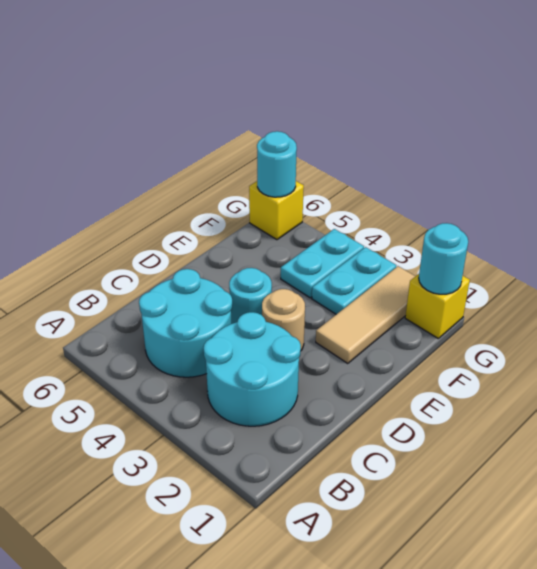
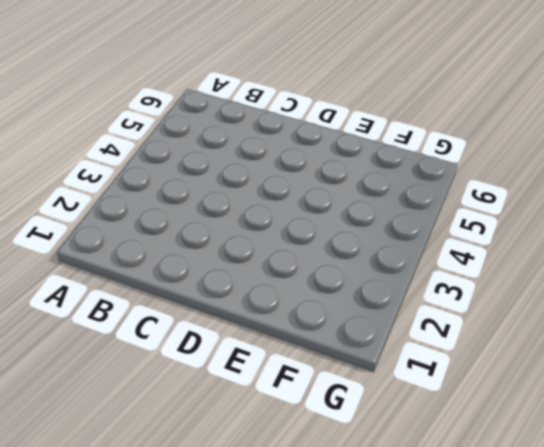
none -> cyan 2x2 round brick [204,312,301,426]
none -> cyan 2x2 round brick [139,269,232,377]

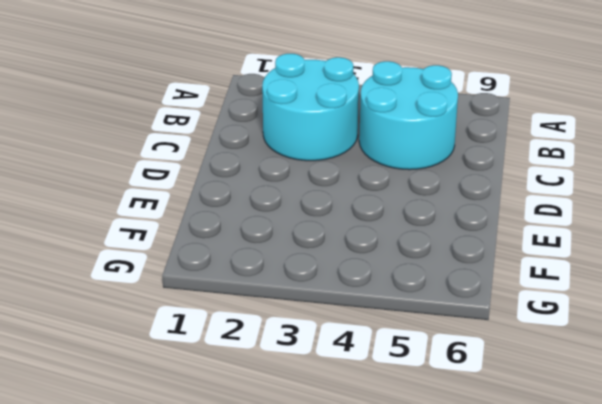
none -> tan 1x1 round brick [262,289,305,350]
none -> cyan 1x1 round brick [229,268,272,324]

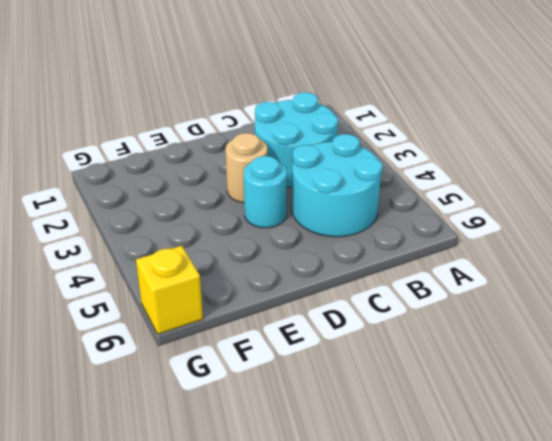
none -> tan 1x3 tile [316,266,415,364]
none -> cyan 1x2 plate [312,247,396,314]

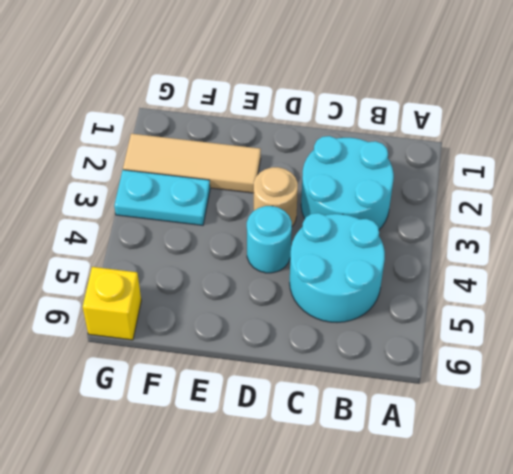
none -> cyan 1x2 plate [281,229,364,298]
none -> yellow 1x1 brick [405,274,470,338]

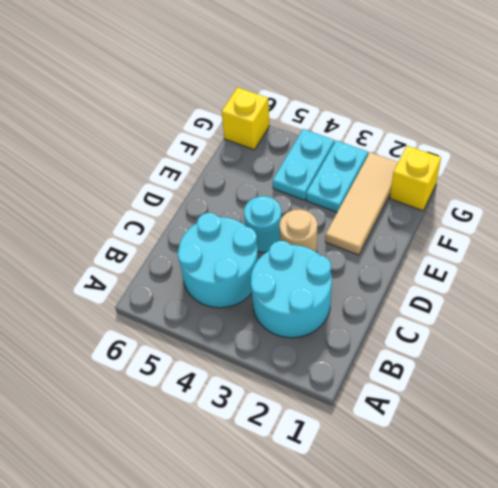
none -> cyan 1x1 round brick [419,223,468,294]
none -> cyan 1x1 round brick [257,131,297,197]

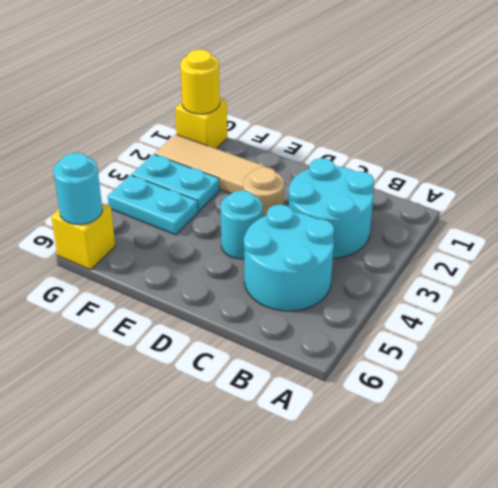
yellow 1x1 round brick [180,49,220,114] -> cyan 1x1 round brick [419,223,468,294]

